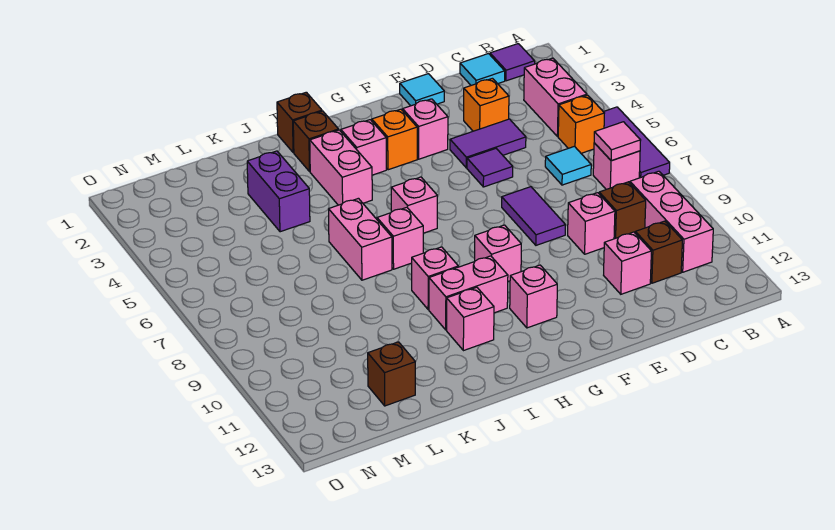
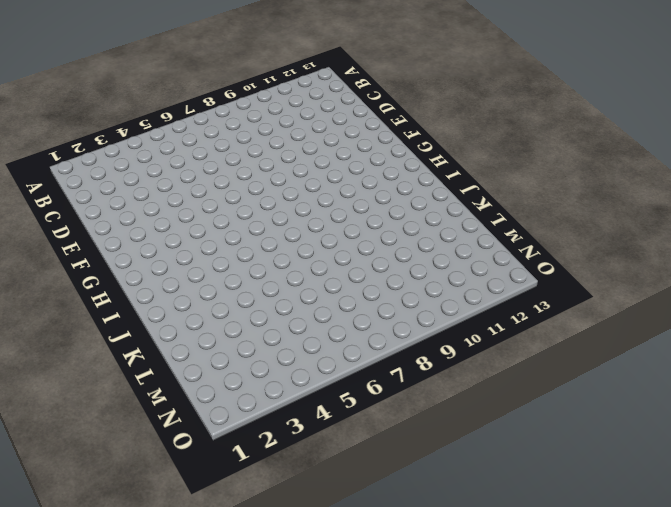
none -> purple 1x3 tile [604,107,670,178]
none -> purple 1x1 tile [490,44,535,81]
none -> pink 1x2 brick [524,58,587,137]
none -> orange 1x1 brick [558,95,604,153]

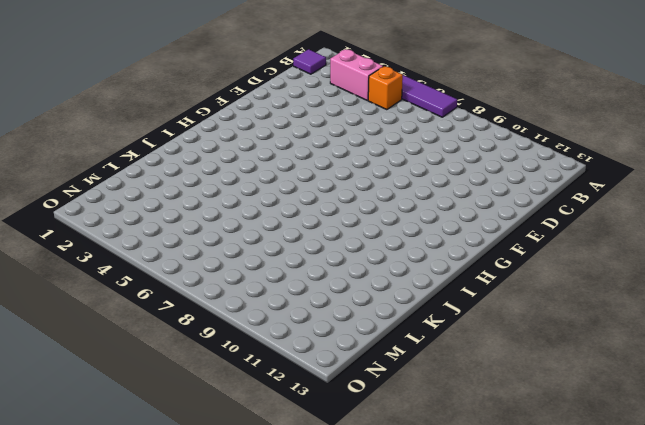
none -> pink 1x1 brick [593,143,640,189]
none -> pink 1x3 brick [630,171,713,272]
none -> cyan 1x1 tile [460,54,505,85]
none -> cyan 1x1 tile [545,146,591,185]

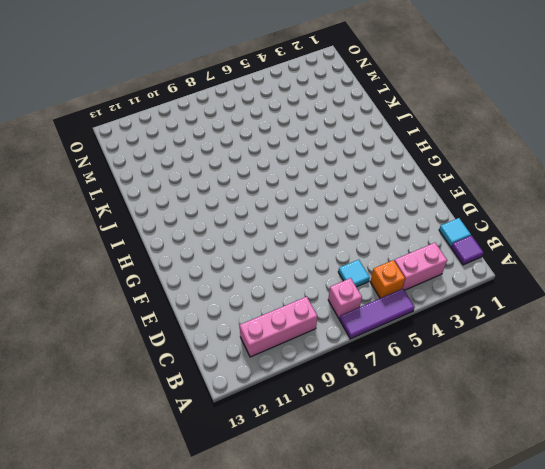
none -> brown 1x1 brick [599,182,646,239]
none -> brown 1x1 brick [635,221,682,283]
none -> orange 1x1 brick [464,78,509,131]
none -> purple 1x2 tile [450,119,526,168]

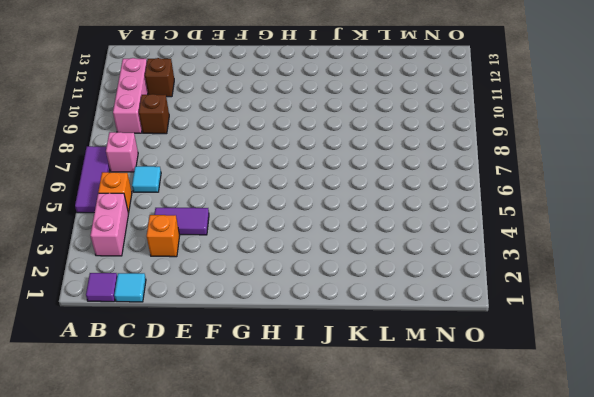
none -> pink 1x1 brick [568,193,615,254]
none -> pink 1x1 brick [604,232,651,294]
none -> cyan 1x1 tile [400,74,444,106]
none -> purple 1x1 tile [467,149,513,187]

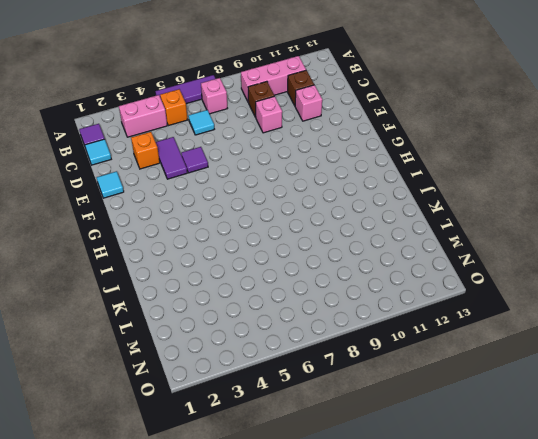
none -> purple 1x2 tile [502,187,565,245]
none -> pink 1x1 brick [403,99,448,159]
none -> orange 1x1 brick [372,109,417,170]
none -> pink 1x1 brick [475,225,521,281]

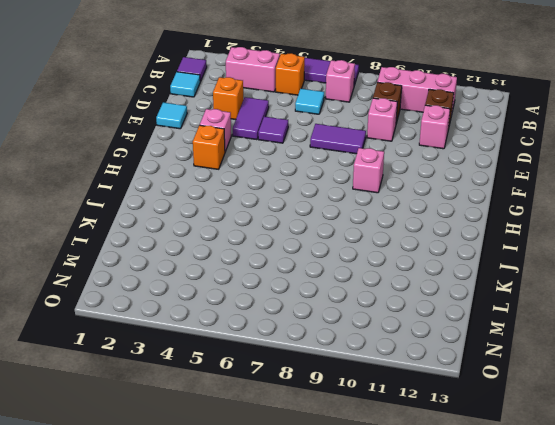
none -> pink 1x1 brick [510,265,557,328]
none -> pink 1x1 brick [341,120,386,175]
none -> pink 1x1 brick [391,177,437,233]
none -> pink 1x2 brick [429,256,508,330]

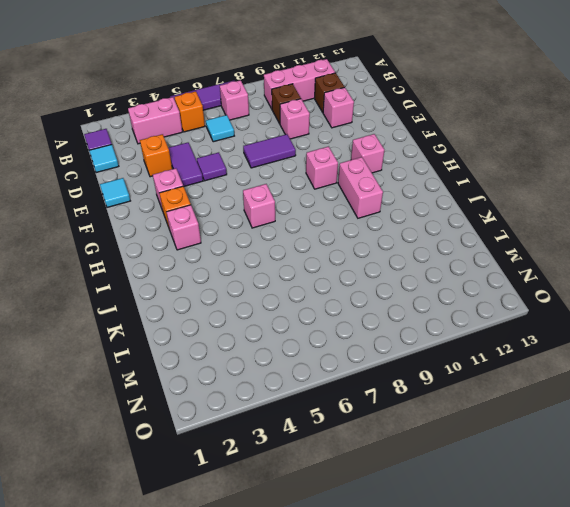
none -> brown 1x1 brick [277,92,322,153]
none -> brown 1x1 brick [293,111,339,172]
none -> pink 1x2 brick [310,130,372,205]
none -> pink 1x1 brick [377,207,423,269]

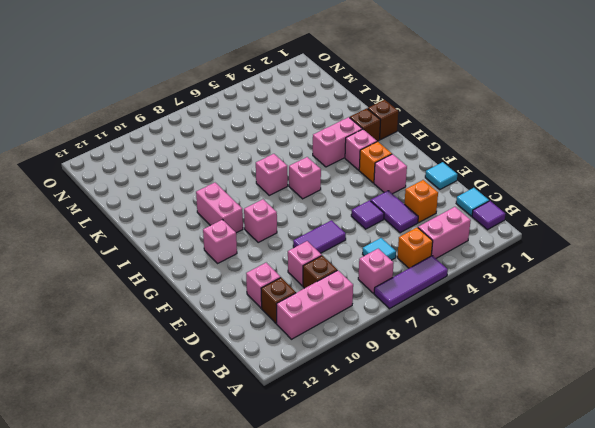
none -> pink 1x1 brick [412,247,458,310]
none -> pink 1x1 brick [447,287,494,351]
none -> pink 1x2 brick [329,198,392,280]
none -> purple 1x2 brick [247,151,310,232]

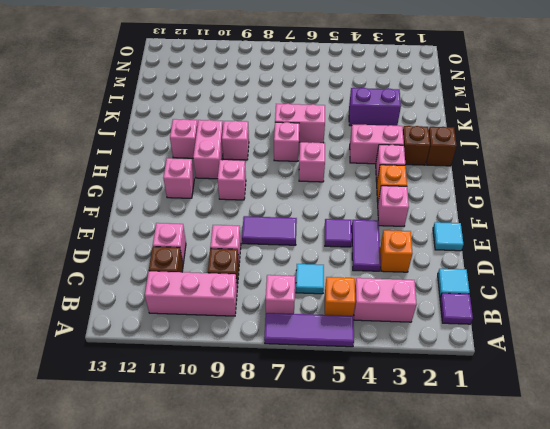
none -> brown 1x1 brick [368,342,415,406]
none -> pink 1x1 tile [594,122,641,161]

